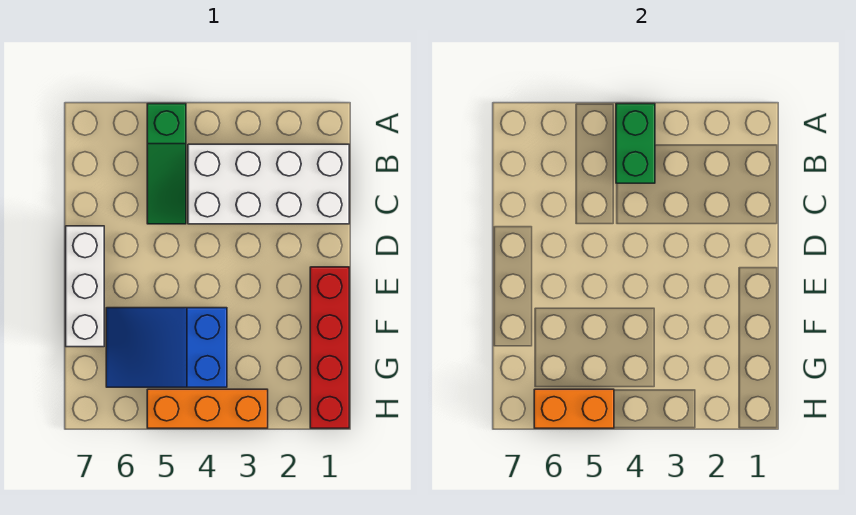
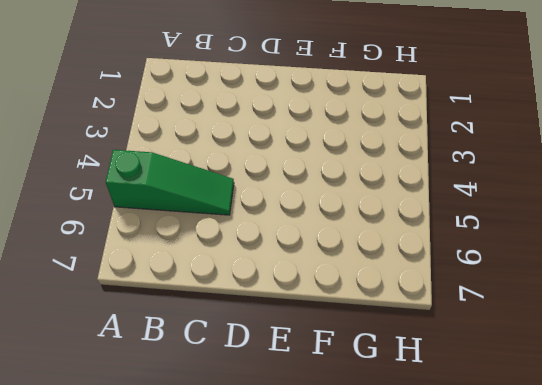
none -> white 2x4 brick [188,144,349,224]
none -> white 1x3 brick [66,226,104,347]

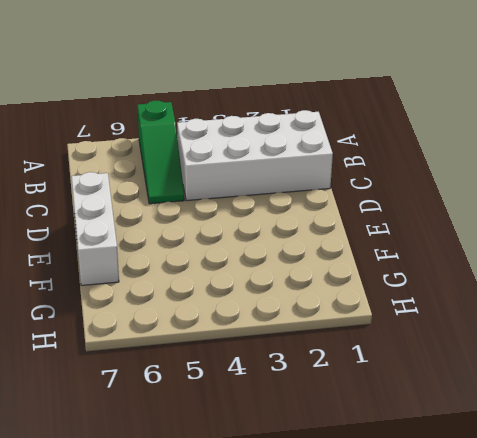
none -> red 1x4 brick [310,267,349,428]
none -> blue 2x3 slope [106,308,227,387]

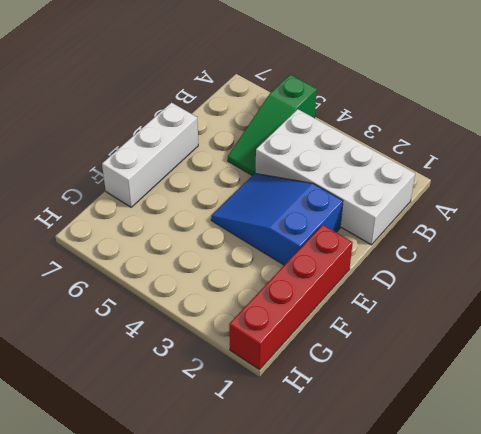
blue 2x3 slope [211,173,343,265] -> blue 2x3 slope moved to [106,308,227,387]
none -> orange 1x3 brick [147,389,268,428]
none -> green 1x2 brick [616,104,655,183]

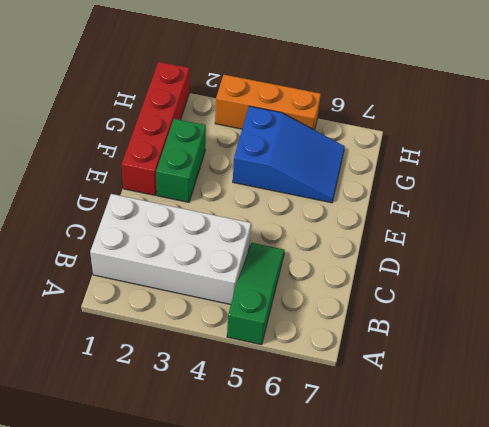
green 1x2 brick [156,119,206,202] -> green 1x2 brick moved to [616,104,655,183]
none -> white 1x3 brick [66,226,104,347]
none -> orange 1x2 brick [534,389,614,428]

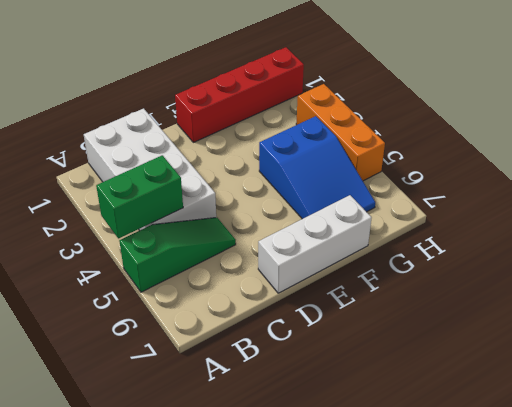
none -> orange 1x2 brick [534,389,614,428]

